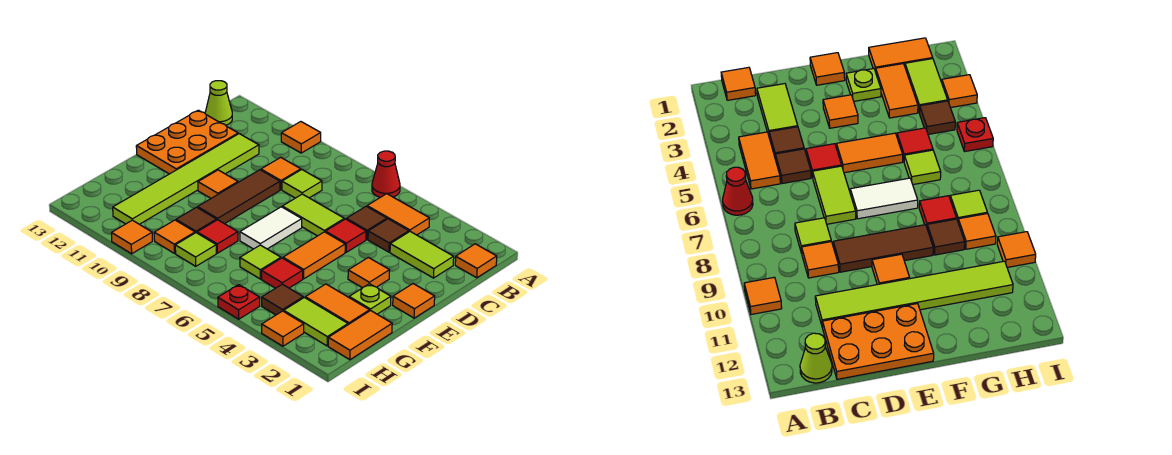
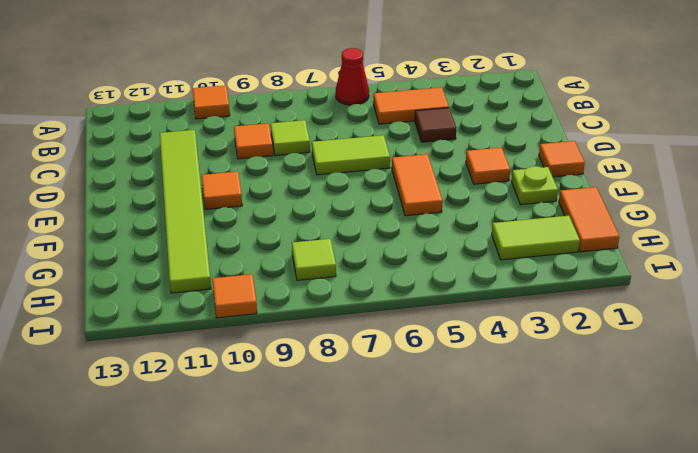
none -> orange 1x1 tile [455,244,497,278]
none -> lime 1x1 cone [205,81,232,125]
none -> lime 1x2 tile [390,232,454,278]
none -> brown 1x1 tile [346,206,387,239]

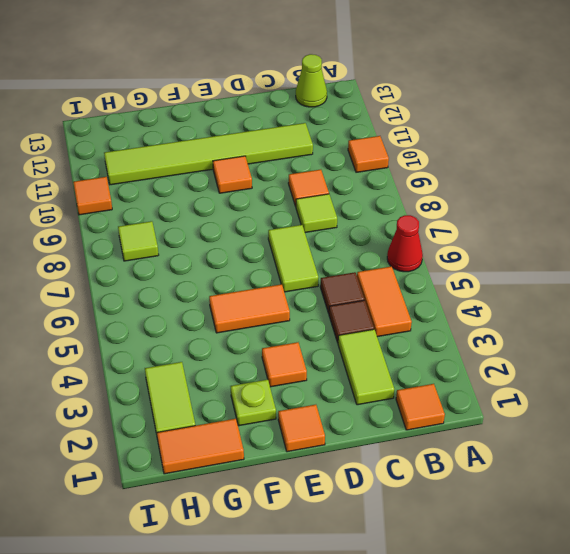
none -> orange 2x3 plate [136,110,238,174]
none -> red 1x1 tile [325,219,366,252]
none -> brown 1x3 tile [198,170,280,224]
none -> white 1x2 tile [240,207,302,249]

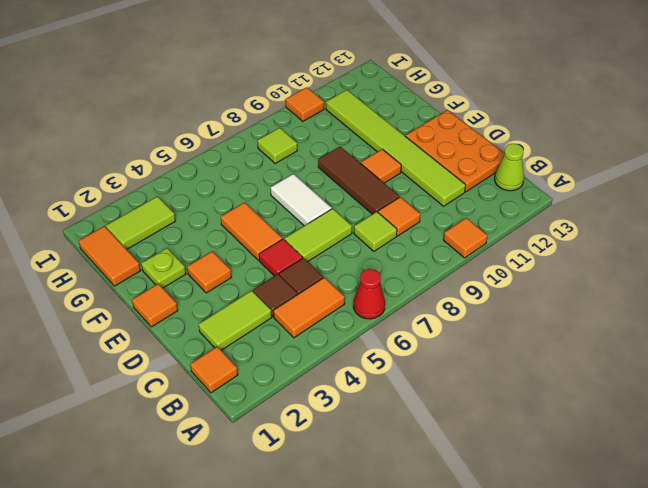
none -> orange 1x2 tile [305,284,370,325]
none -> red 1x1 tile [261,258,303,288]
none -> lime 1x1 tile [240,245,281,279]
none -> red 1x1 tile [197,220,238,253]

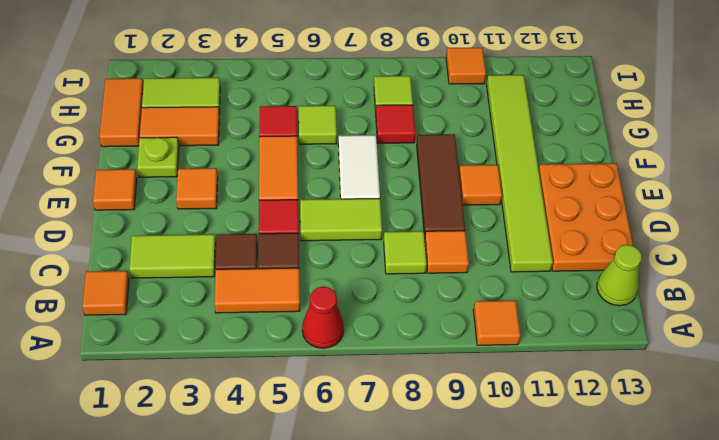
none -> brown 1x1 tile [176,207,217,233]
none -> brown 1x1 tile [262,284,303,315]
none -> orange 1x1 tile [154,220,195,253]
none -> orange 1x1 tile [262,311,304,346]

